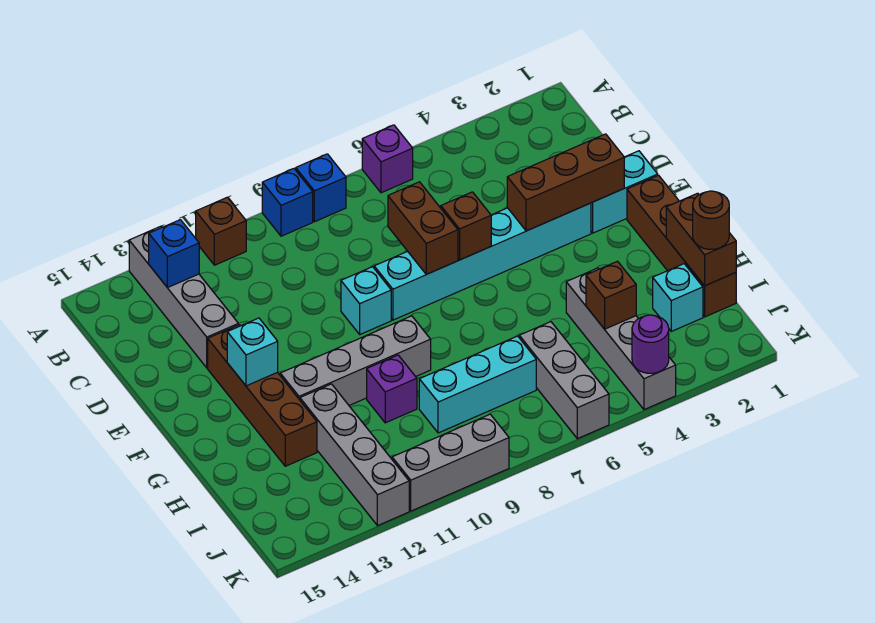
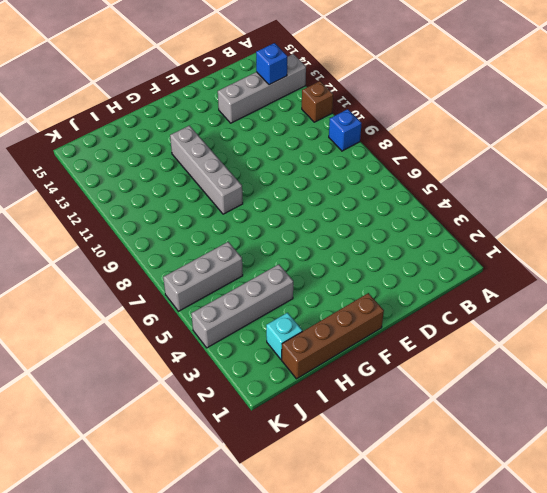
none -> purple 1x1 brick [362,125,413,193]
none -> blue 1x1 brick [296,154,346,222]
none -> cyan 1x2 brick [591,151,658,233]

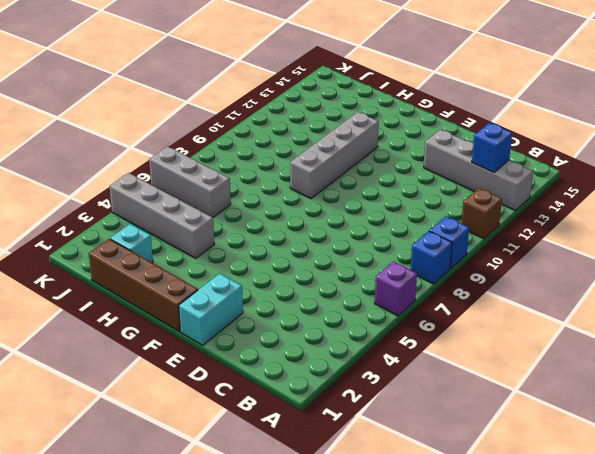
none -> cyan 1x6 brick [374,203,591,320]
none -> cyan 1x1 brick [341,267,391,334]
none -> brown 1x4 brick [208,325,317,466]

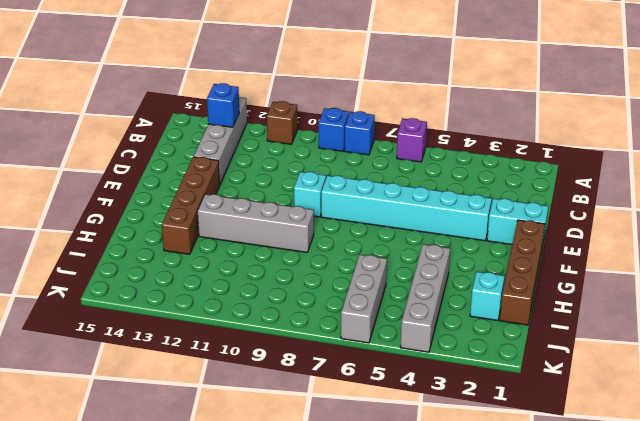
none -> purple 1x1 brick [367,355,417,423]
none -> grey 1x4 brick [300,384,409,526]
none -> cyan 1x3 brick [419,336,536,433]

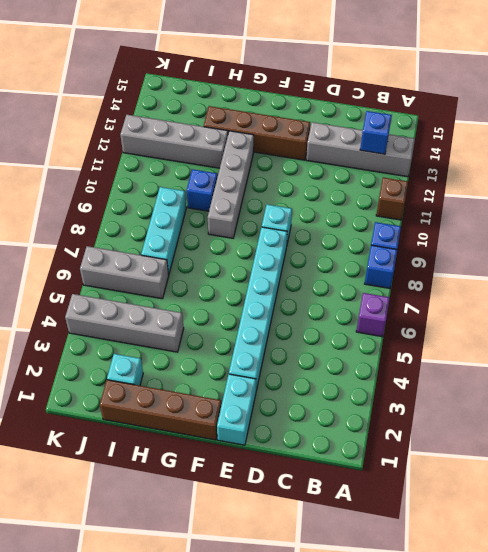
blue 1x1 brick [187,169,217,211] -> purple 1x1 brick [367,355,417,423]
none -> grey 1x3 brick [392,414,509,511]
none -> brown 1x2 brick [388,182,458,274]
none -> brown 1x3 brick [507,134,624,231]

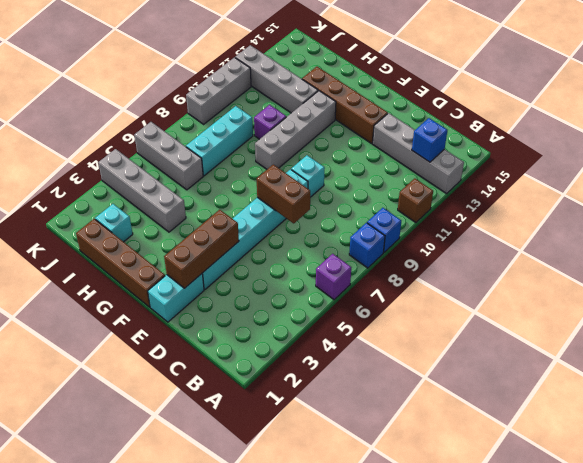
none -> brown 1x1 brick [441,192,491,260]
none -> cyan 1x1 brick [227,318,278,386]
none -> brown 1x2 brick [666,193,736,286]

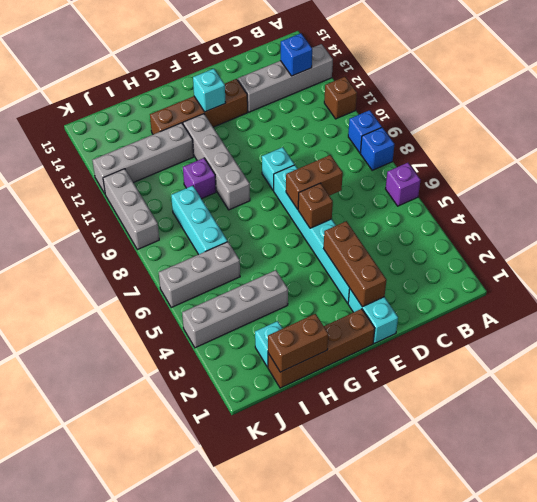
none -> brown 1x1 brick [586,261,636,329]
none -> purple 1x1 round brick [632,315,669,373]
none -> brown 1x1 round brick [693,191,729,250]

